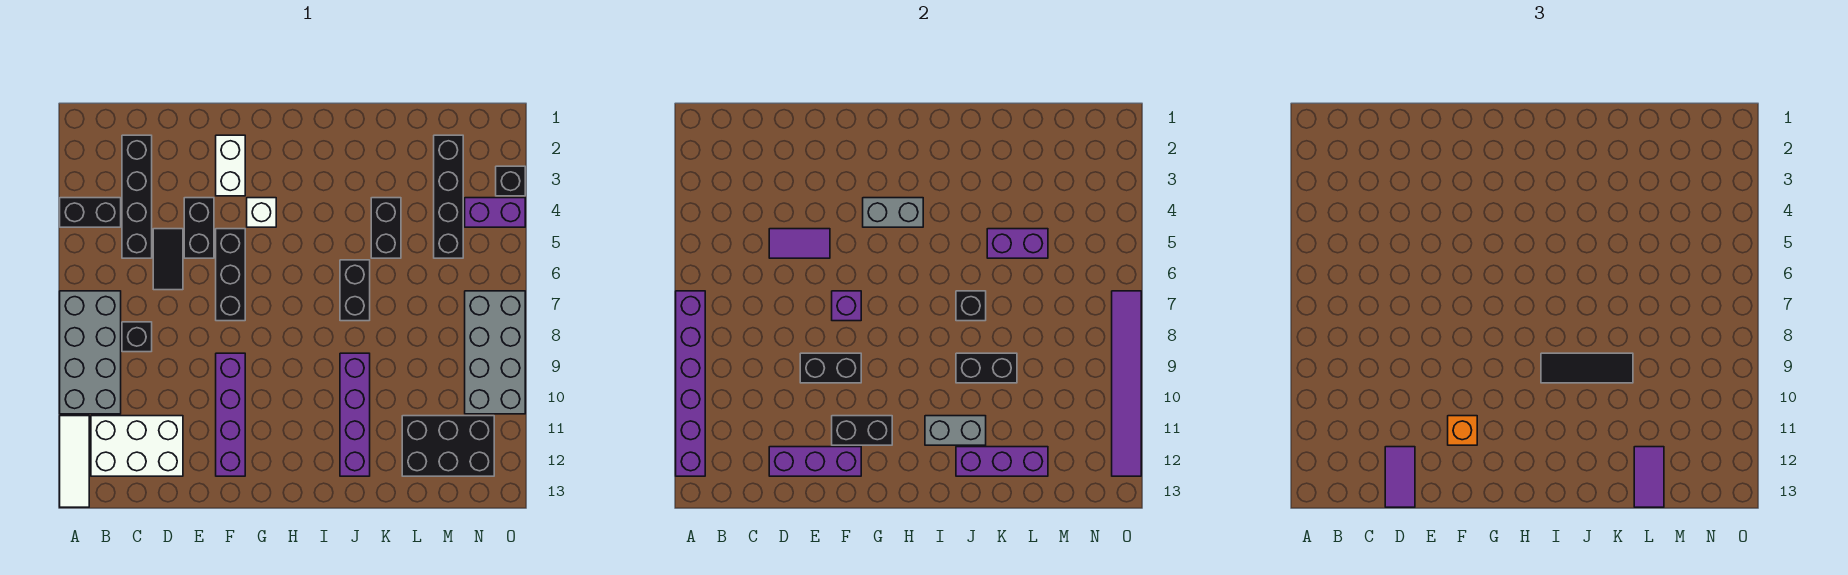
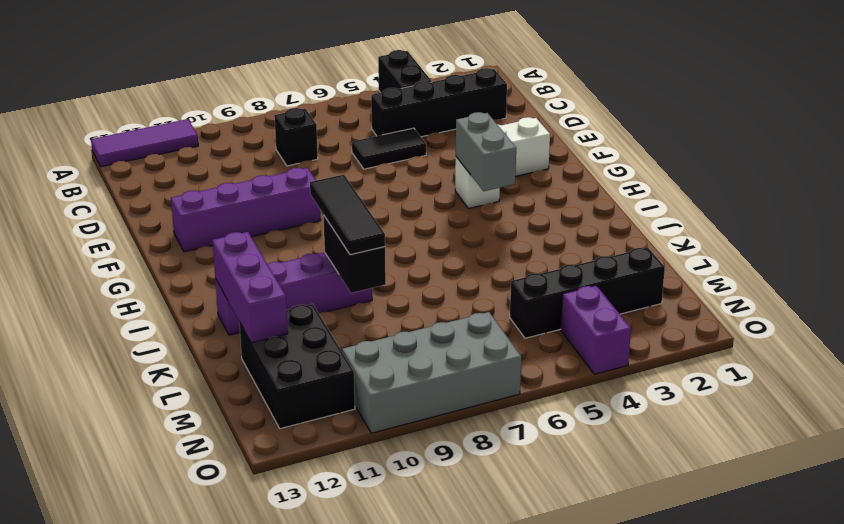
purple 1x3 tile [91,119,198,167] -> white 1x3 tile [60,416,89,507]
none -> grey 2x4 brick [60,291,121,414]
none -> white 2x3 brick [91,416,183,476]
none -> black 1x2 brick [184,198,214,258]
none -> black 1x3 brick [216,229,245,321]

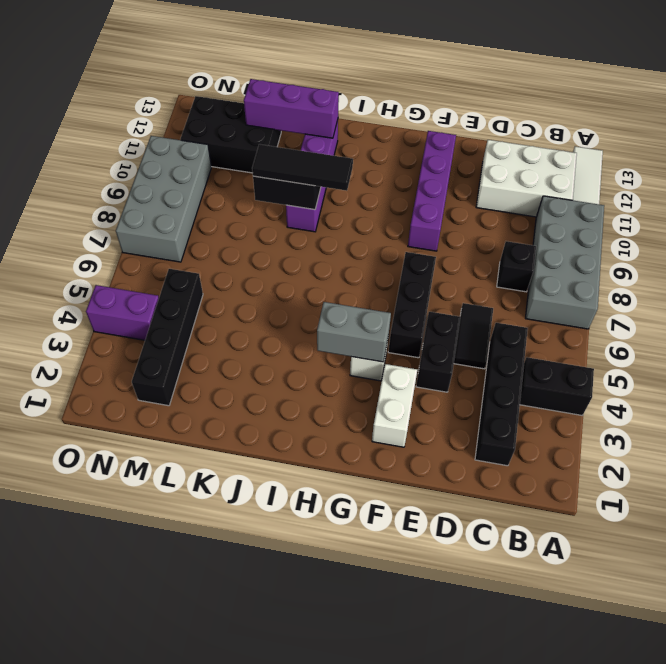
none -> black 1x2 brick [340,260,370,321]
none -> black 1x2 brick [371,198,401,258]
none -> black 1x1 brick [496,166,525,196]
none -> purple 1x6 brick [676,291,705,476]

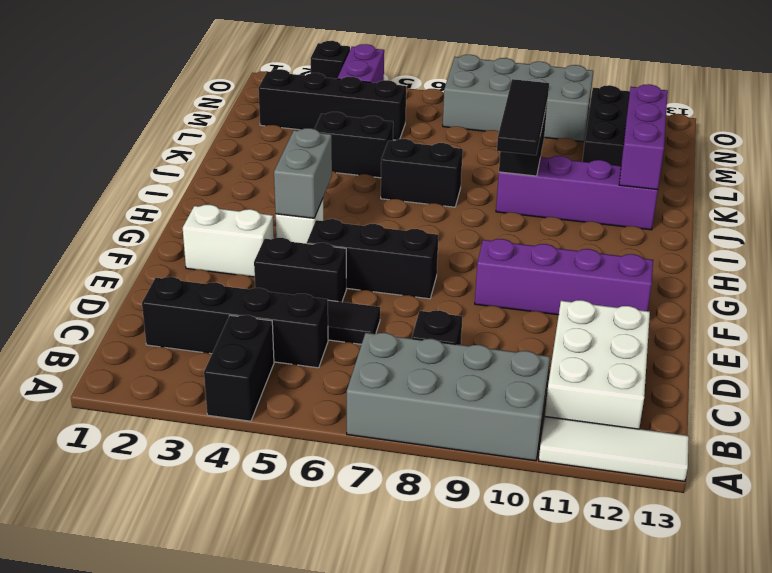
none -> purple 1x6 brick [676,291,705,476]
none -> purple 1x2 tile [769,229,830,258]
none -> purple 1x3 brick [769,447,861,476]
none -> black 1x2 brick [800,353,861,383]

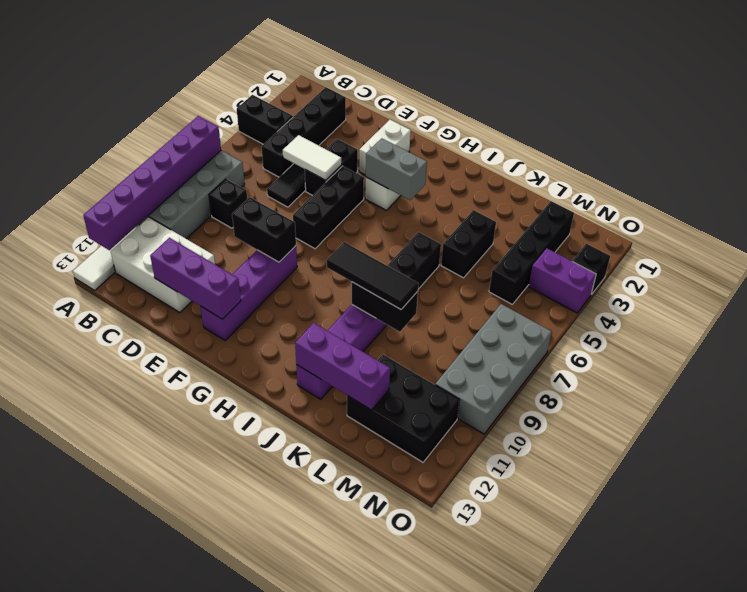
white 1x2 tile [283,135,342,180] -> purple 1x2 tile [769,229,830,258]
none -> purple 1x1 brick [832,291,861,321]
none -> black 1x2 brick [832,416,892,445]
none -> grey 1x2 brick [925,416,986,445]
none -> black 1x1 brick [956,291,986,321]

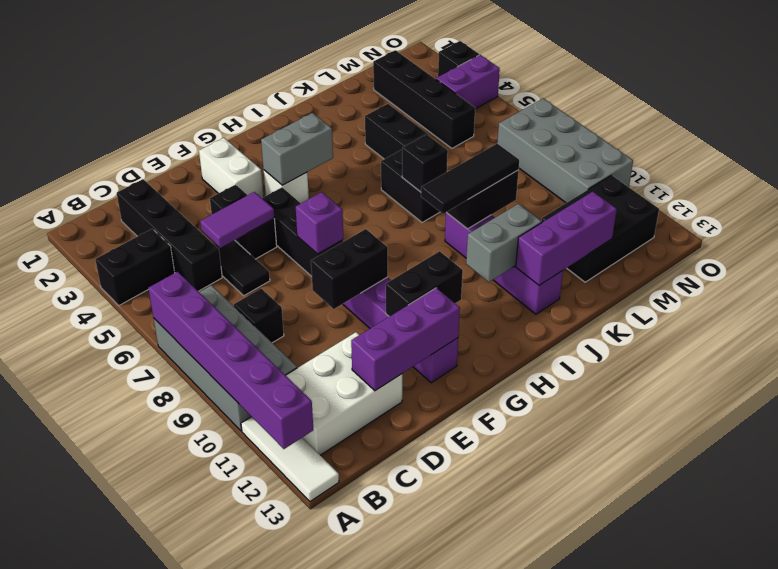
none -> purple 1x2 brick [987,229,1048,258]
none -> purple 1x6 tile [1112,291,1141,476]
none -> purple 1x2 tile [1385,447,1415,507]
none -> orange 1x1 brick [1448,416,1477,445]

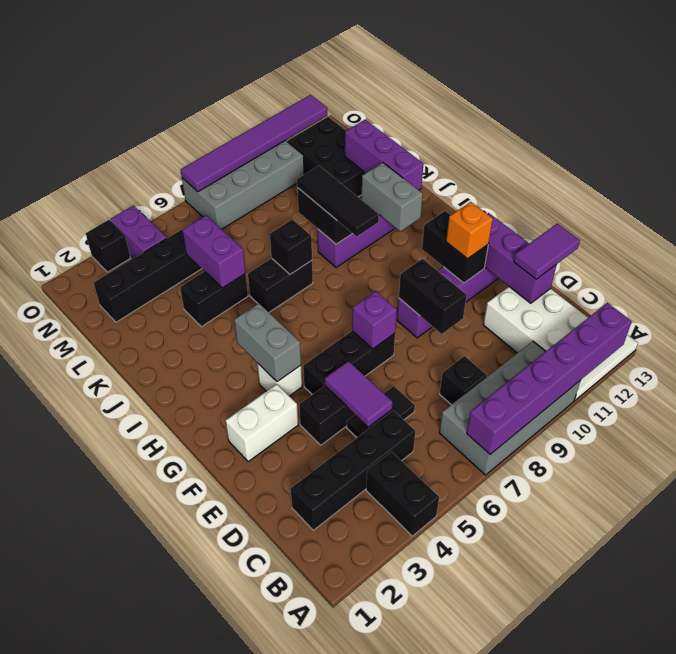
none -> purple 1x2 tile [1634,447,1664,507]

